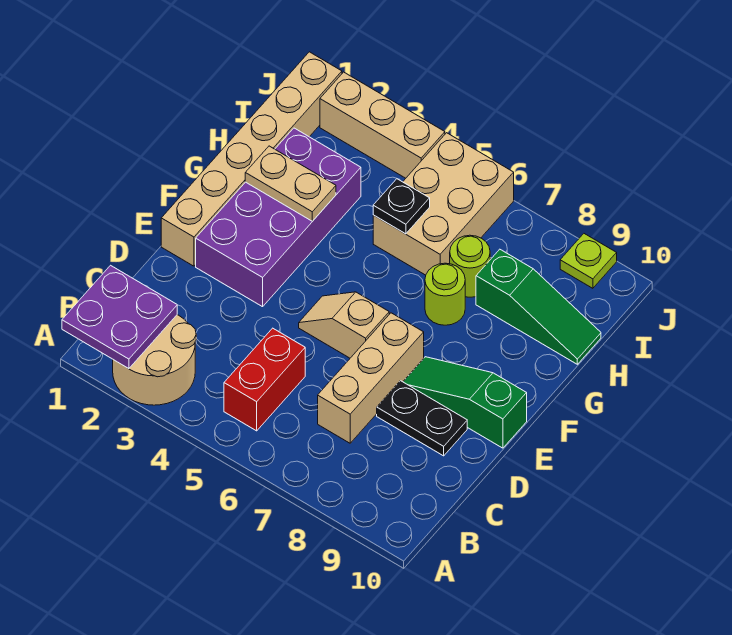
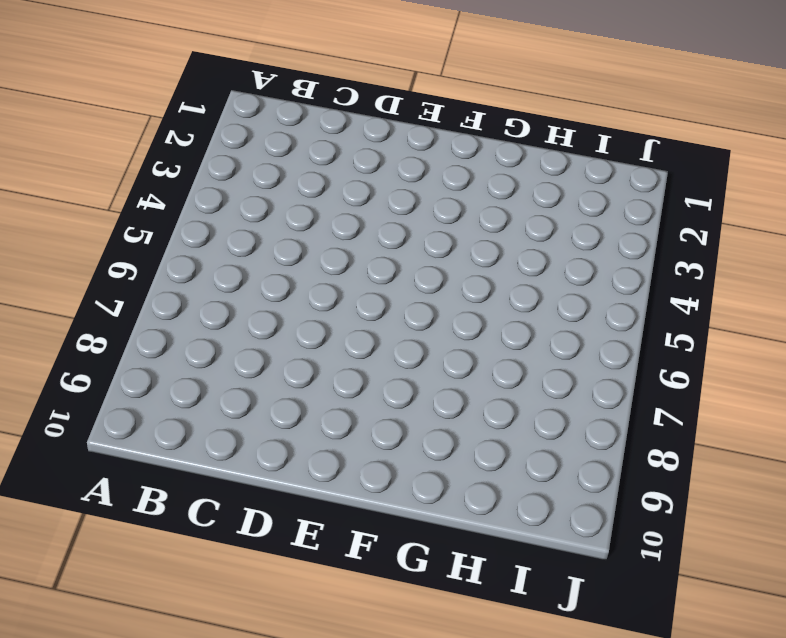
none -> tan 2x2 round brick [113,315,196,405]
none -> red 1x2 brick [224,328,305,431]
none -> tan 1x3 brick [318,313,424,443]

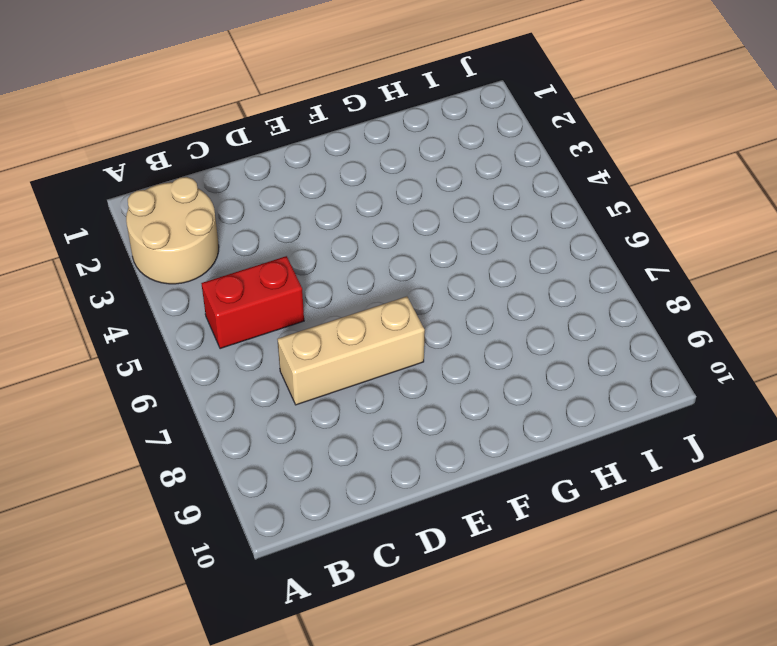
none -> black 1x2 plate [377,381,467,456]
none -> tan 1x6 brick [161,52,342,266]
none -> purple 2x4 brick [196,128,361,307]

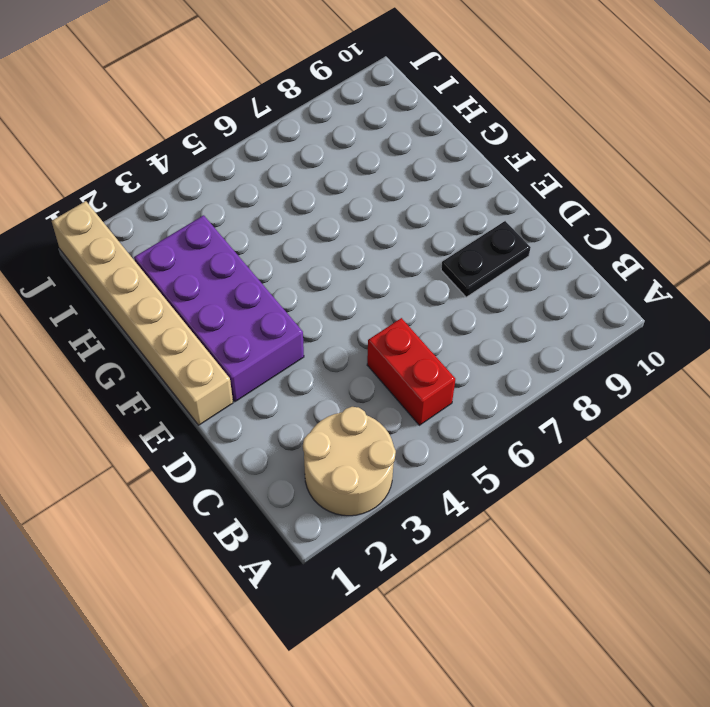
none -> tan 1x3 brick [318,313,424,443]
none -> tan 1x2 slope [299,292,389,358]
none -> green 1x3 slope [403,357,527,448]

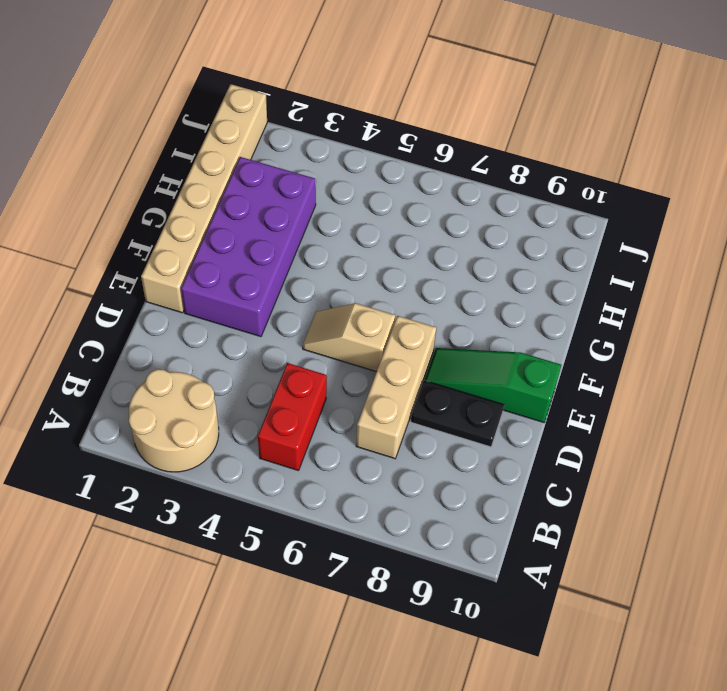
none -> lime 1x1 round brick [425,263,465,325]
none -> tan 2x3 brick [373,133,514,275]
none -> lime 1x1 round brick [450,235,490,297]

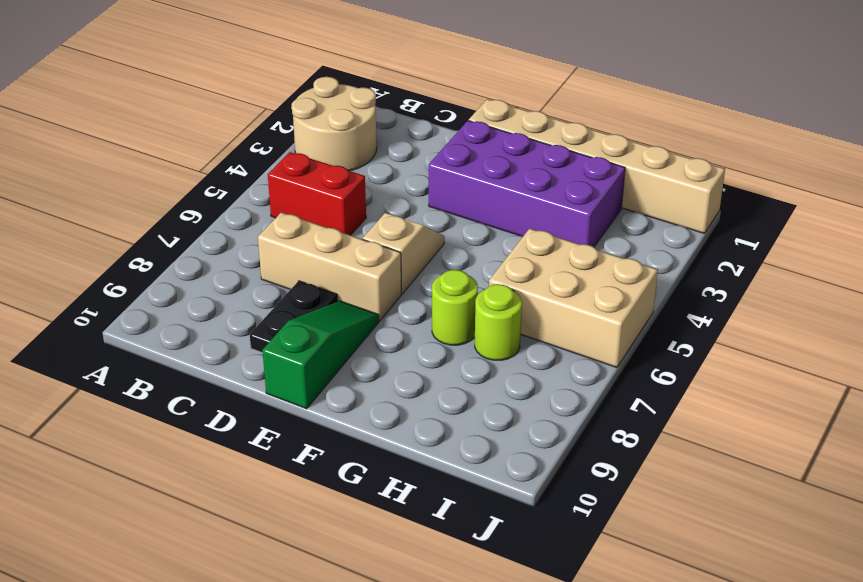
none -> green 1x3 slope [476,249,601,364]
none -> tan 1x3 brick [320,72,445,178]
none -> lime 1x1 plate [560,234,617,288]

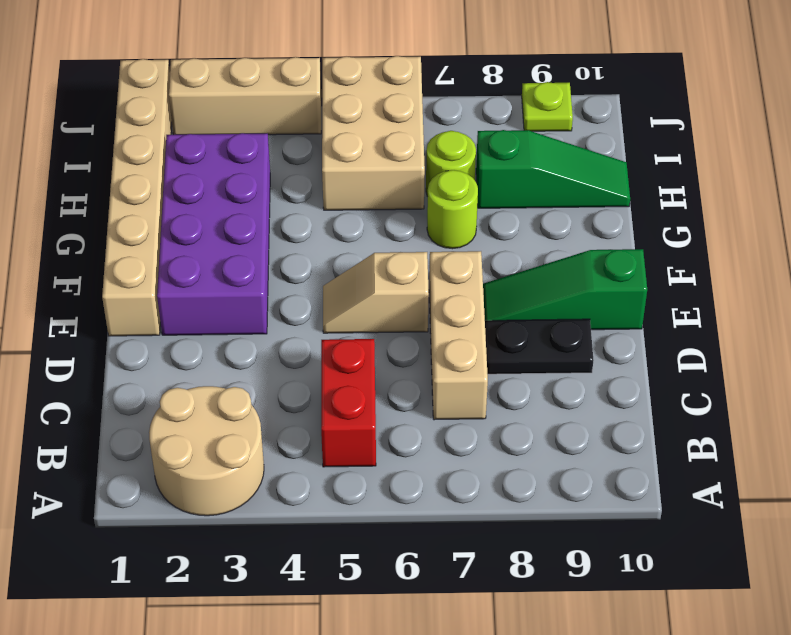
none -> purple 2x2 plate [62,265,177,369]
none -> tan 1x2 plate [245,146,336,221]
none -> black 1x1 plate [373,179,430,234]

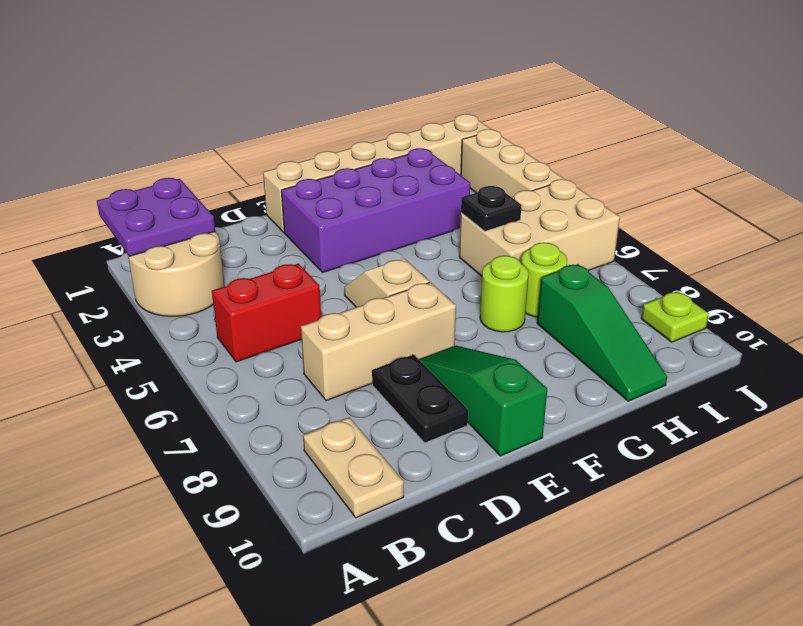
tan 1x2 plate [303,417,404,518] -> tan 1x2 plate moved to [245,146,336,221]

